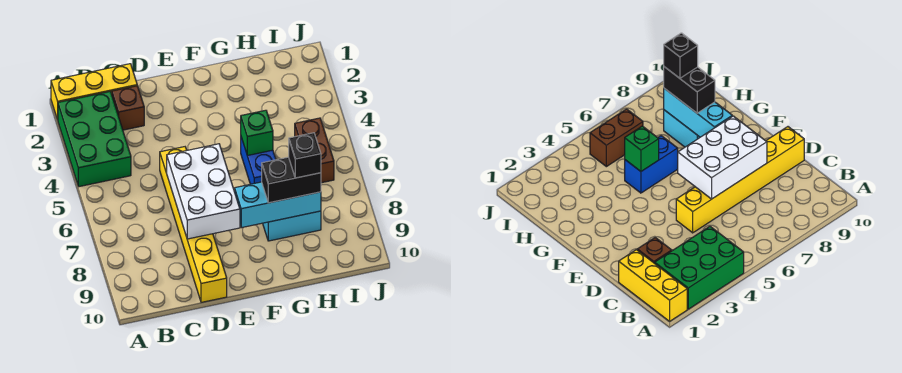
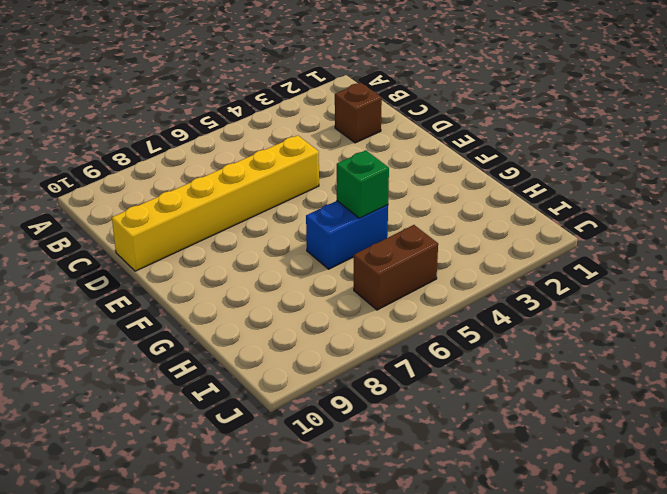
none -> yellow 1x3 brick [51,64,137,120]
none -> green 2x3 brick [58,92,131,187]
none -> cyan 1x2 brick [263,211,321,241]

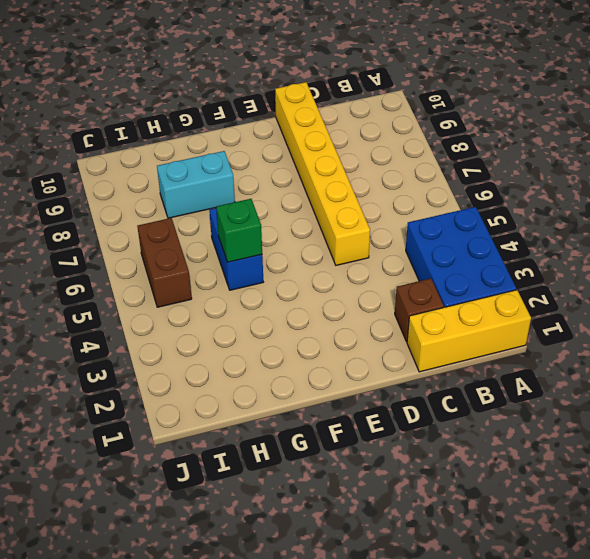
blue 2x3 brick [406,207,516,307] -> green 2x3 brick [58,92,131,187]
none -> white 2x3 brick [167,144,240,239]
none -> cyan 1x3 brick [235,182,321,228]
none -> black 1x2 brick [262,157,321,203]

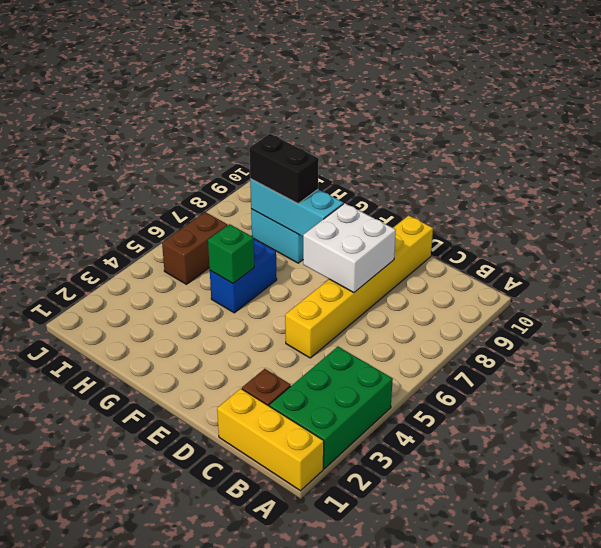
white 2x2 brick [303,203,396,293] -> white 2x3 brick [167,144,240,239]
none -> black 1x1 brick [289,133,321,178]

